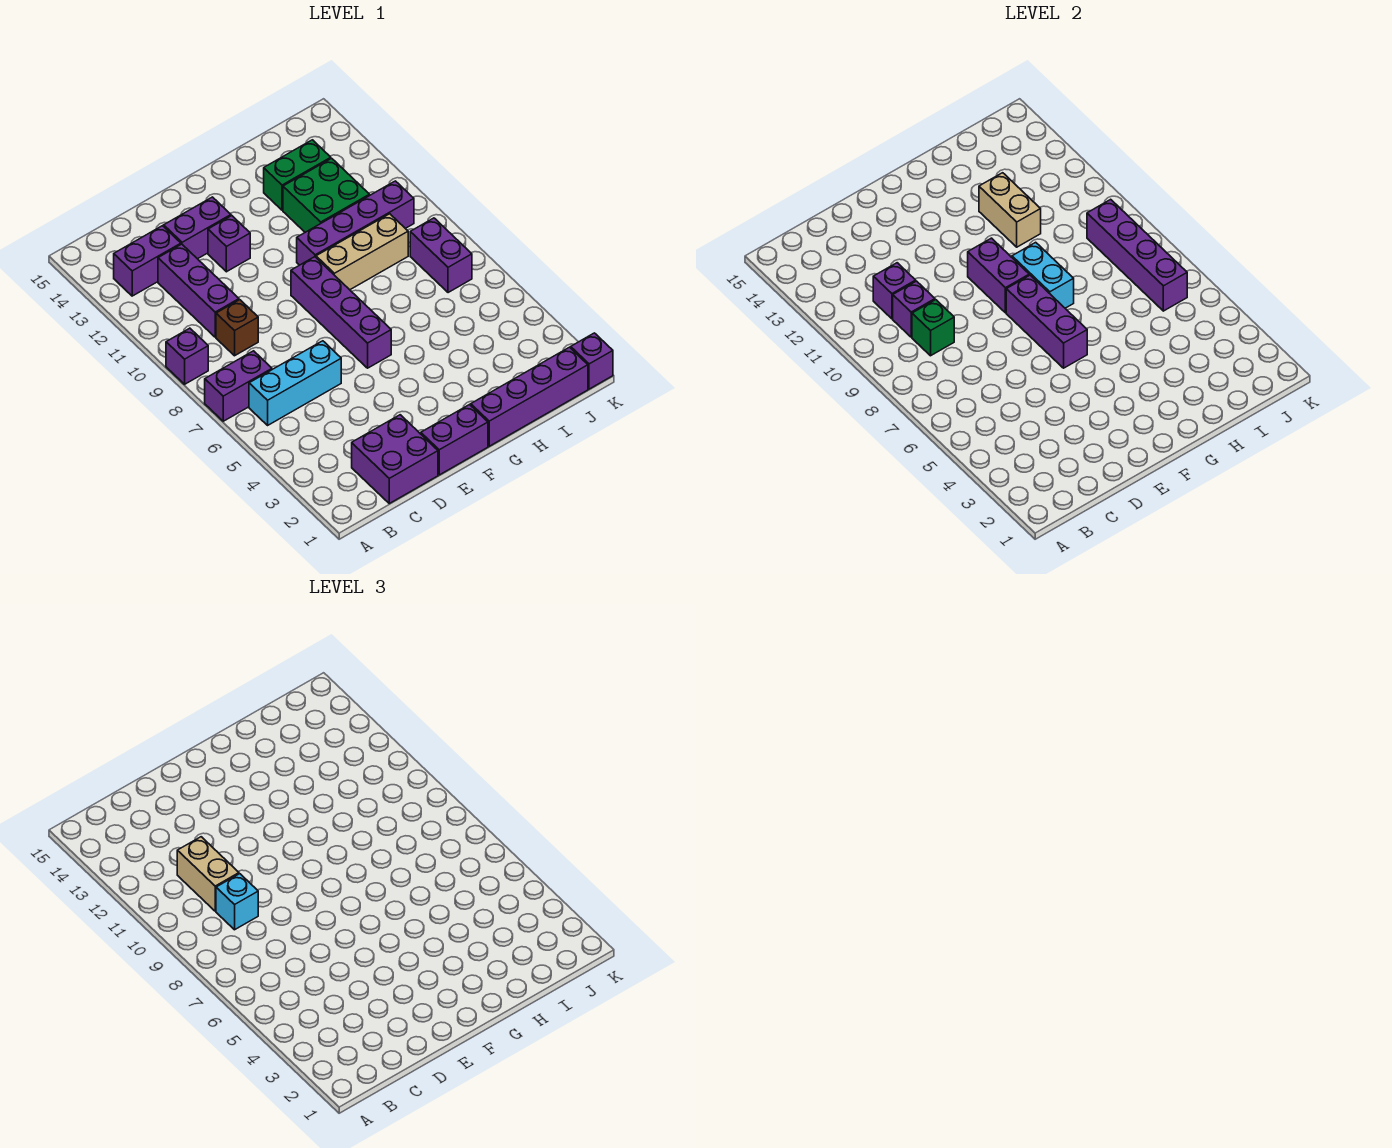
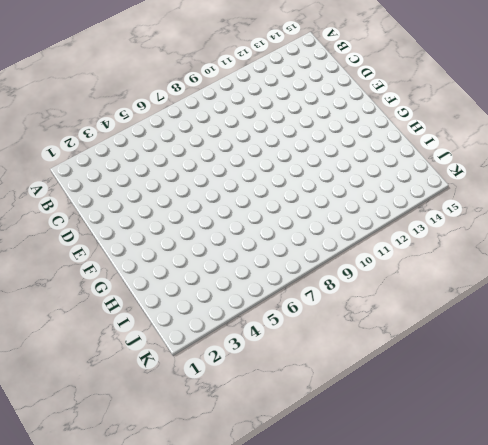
none -> purple 1x2 brick [205,351,272,421]
none -> purple 1x1 brick [166,328,208,384]
none -> cyan 1x3 brick [249,341,341,425]

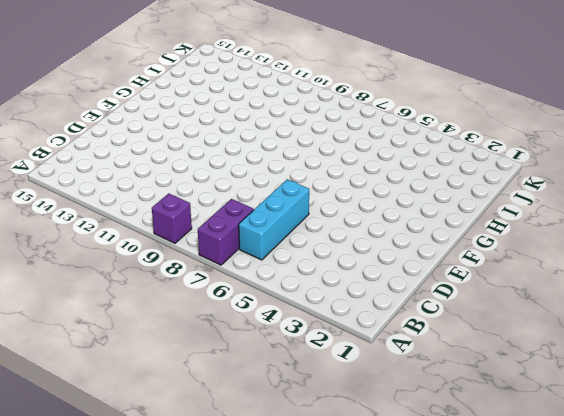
none -> purple 1x2 brick [114,226,181,296]
none -> purple 2x2 brick [352,415,438,503]
none -> brown 1x1 brick [216,300,258,356]

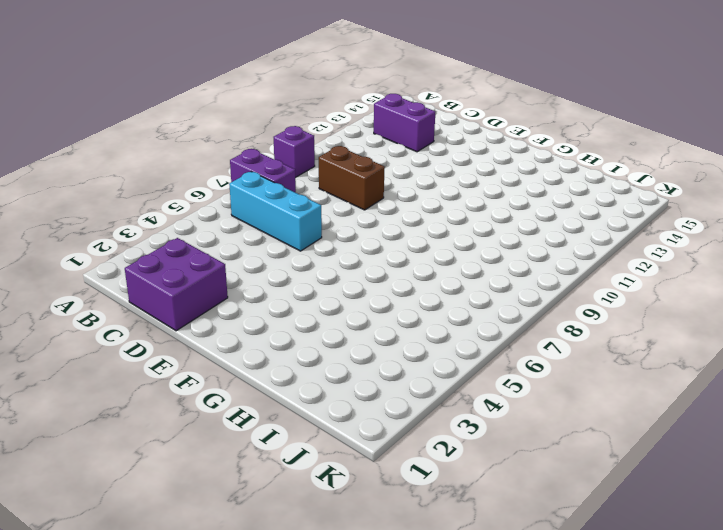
brown 1x2 brick [319,146,385,210] -> brown 1x1 brick [216,300,258,356]
none -> purple 1x3 brick [158,244,239,337]
none -> purple 1x2 brick [164,197,231,259]
none -> purple 1x2 brick [421,405,488,475]

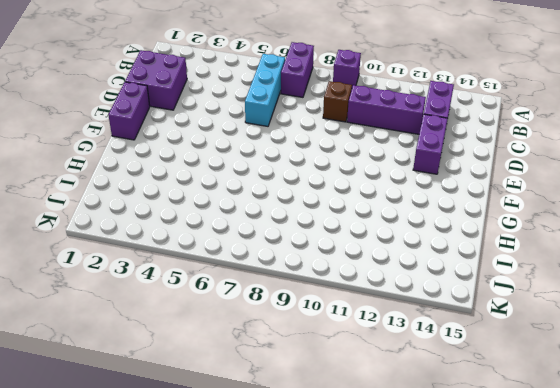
none -> purple 1x1 brick [208,216,250,272]
none -> purple 1x4 brick [291,257,391,368]
none -> purple 1x4 brick [471,347,588,446]

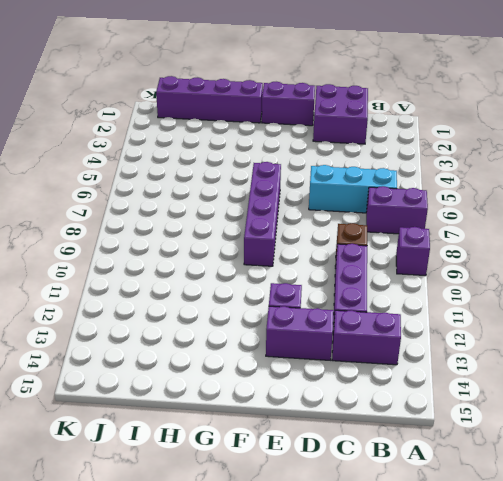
none -> tan 1x3 brick [316,214,408,290]
none -> purple 1x4 brick [297,181,414,265]
none -> green 2x2 brick [283,158,370,232]

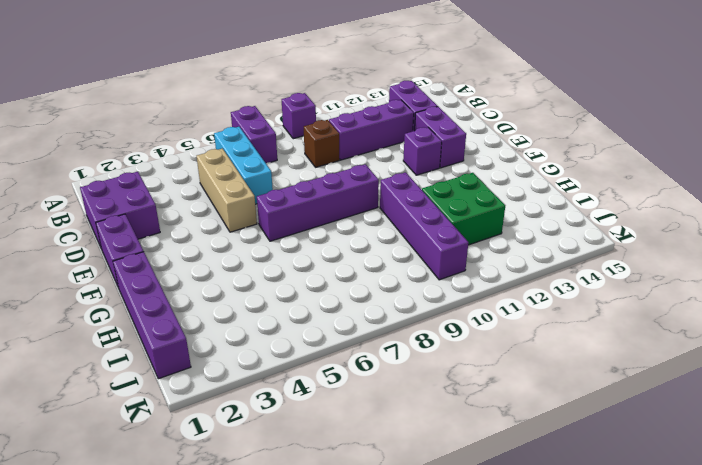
tan 1x3 brick [197,149,257,232] -> tan 1x3 brick moved to [316,214,408,290]
none -> green 1x2 brick [264,140,331,210]
none -> purple 1x2 brick [410,218,472,293]
none -> purple 1x1 brick [571,333,613,389]

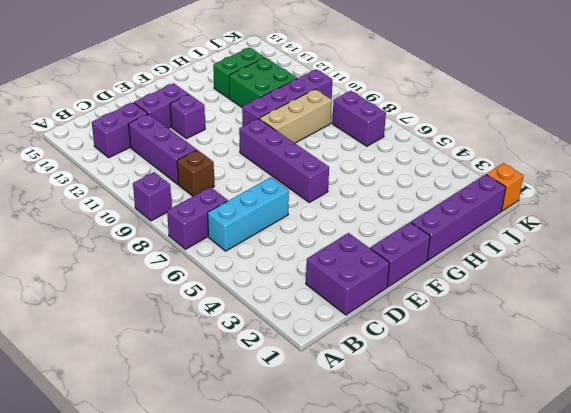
orange 1x1 brick [486,163,523,211] -> purple 1x1 brick [571,333,613,389]
none -> green 1x1 brick [912,300,954,356]
none -> purple 1x1 brick [893,281,935,337]
none -> purple 1x1 brick [873,263,916,319]

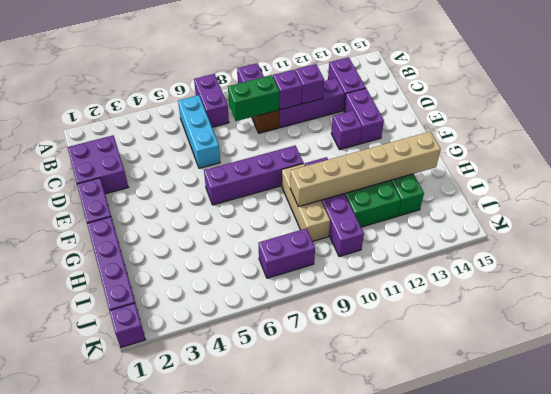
green 1x2 brick [228,75,279,121] -> green 1x1 brick [912,300,954,356]
tan 1x6 brick [290,132,441,207] -> tan 1x2 brick [979,173,1041,247]
none -> purple 1x3 brick [1006,275,1087,368]
none -> purple 1x2 brick [968,238,1029,313]
none -> cyan 1x2 brick [1012,242,1074,308]

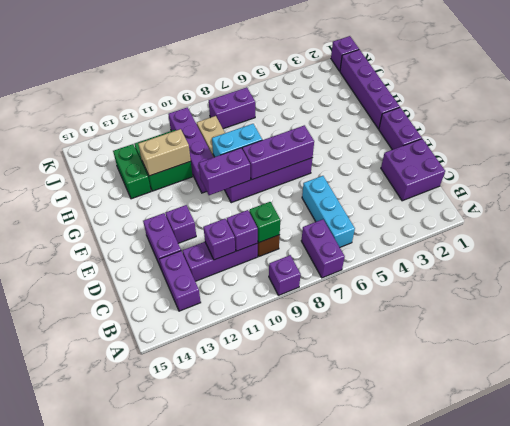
none -> purple 1x4 brick [1087,199,1187,311]
none -> cyan 1x1 brick [216,874,258,930]
none -> tan 1x2 brick [177,837,239,911]

